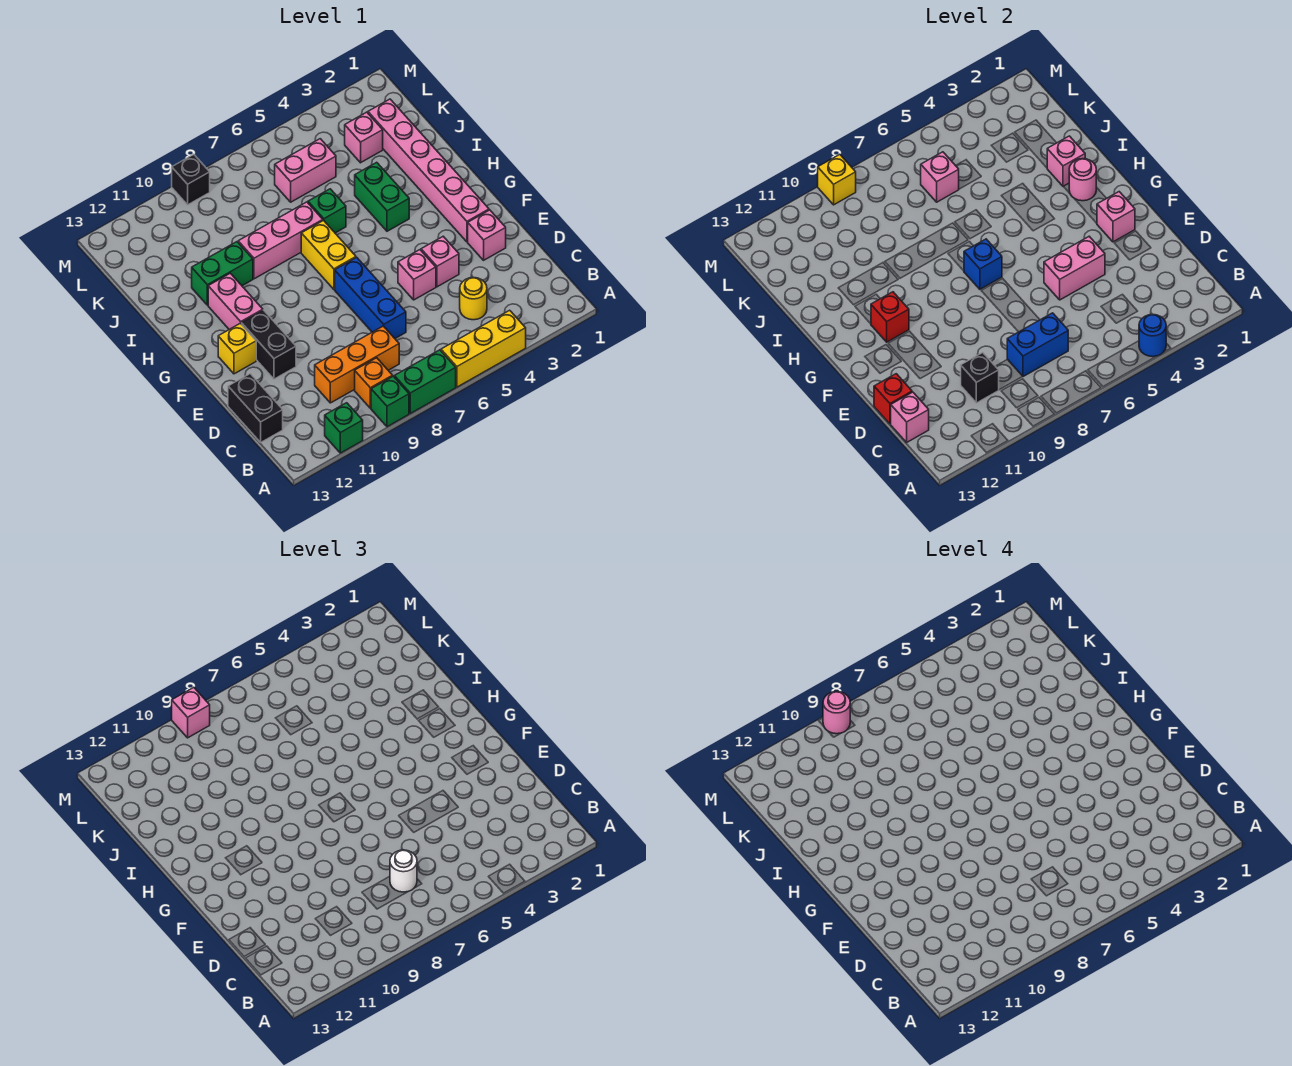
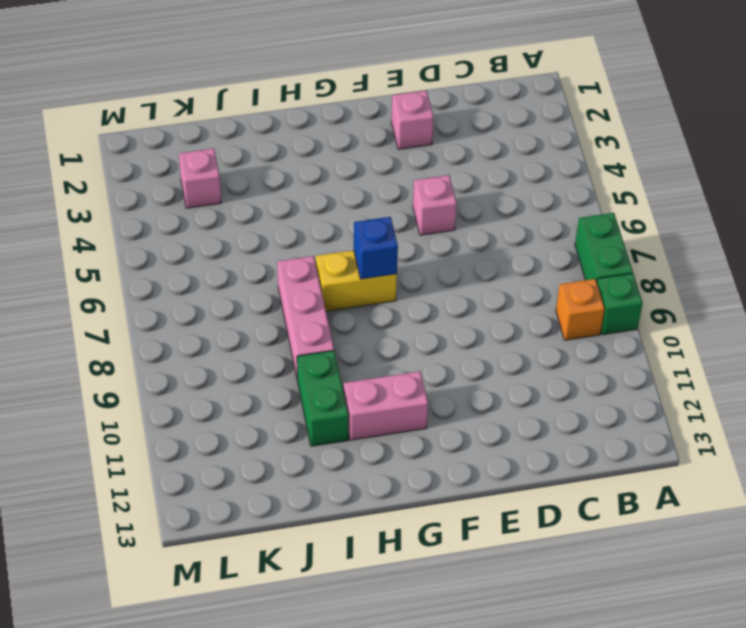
none -> yellow 1x3 brick [441,310,526,387]
none -> green 1x1 brick [325,403,363,453]
none -> yellow 1x1 round brick [460,277,487,320]
none -> orange 1x3 brick [315,326,399,403]

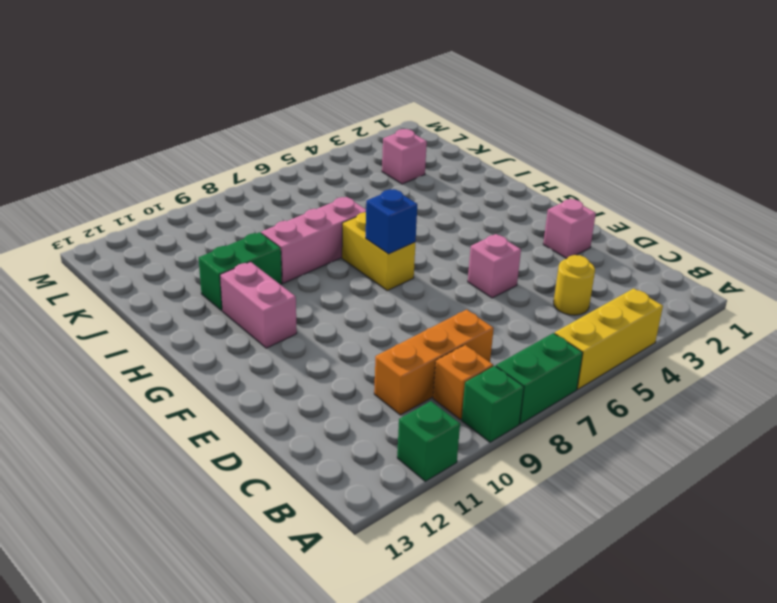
none -> black 1x2 brick [228,374,283,442]
none -> blue 1x3 brick [335,257,406,338]
none -> pink 1x1 brick [421,236,459,287]
none -> black 1x2 brick [241,310,296,379]

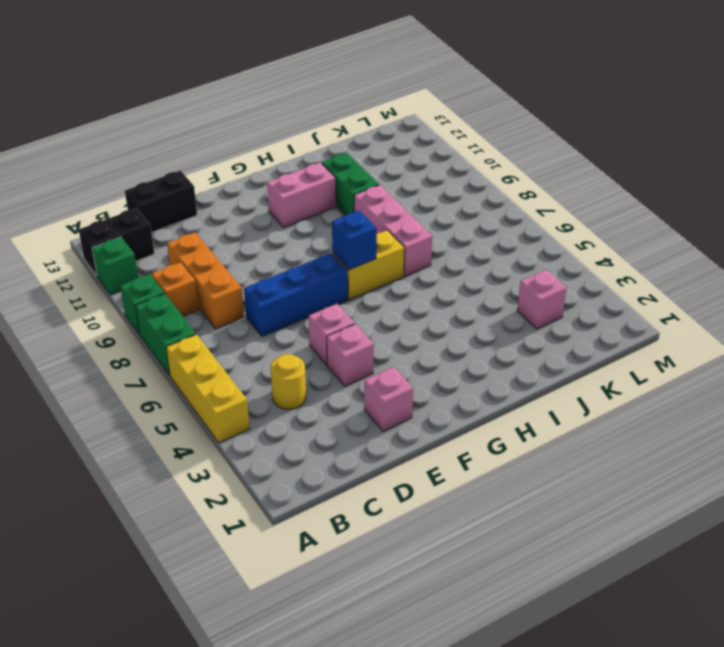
black 1x2 brick [79,208,154,276] -> black 1x2 brick moved to [241,310,296,379]
none -> pink 1x6 brick [368,99,489,242]
none -> yellow 1x1 brick [218,323,256,374]
none -> green 1x2 brick [355,162,409,231]
none -> green 1x1 brick [308,189,346,233]

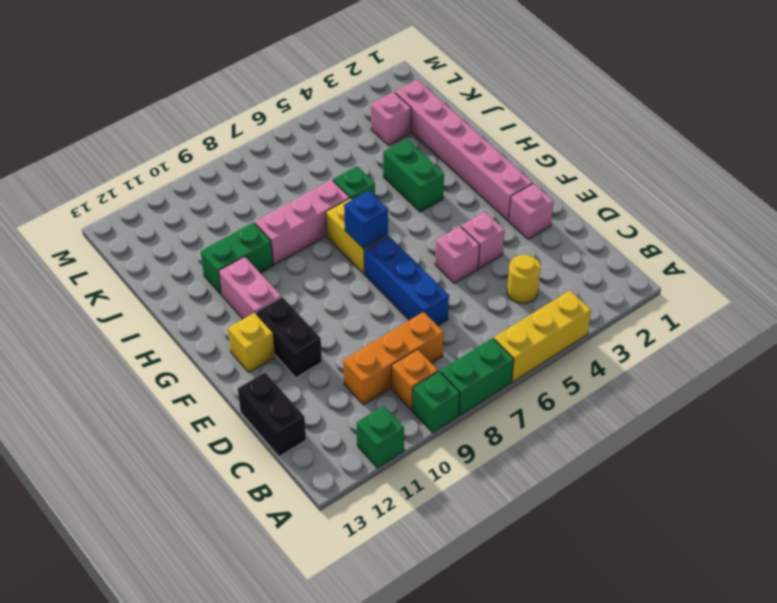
none -> pink 1x2 brick [275,139,336,202]
none -> black 1x1 brick [172,154,210,205]
none -> blue 1x1 round brick [1139,314,1166,357]
none -> blue 1x2 brick [1007,313,1068,377]

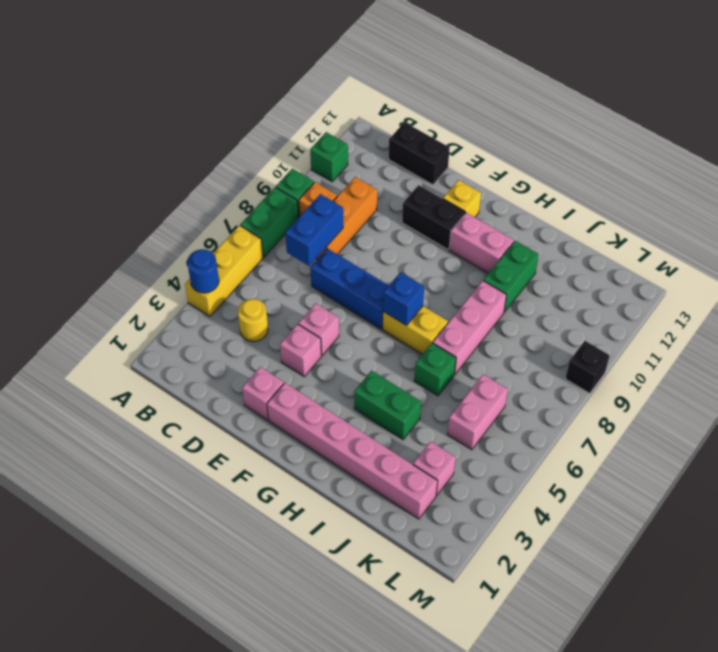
none -> black 1x1 brick [961,353,999,403]
none -> pink 1x1 brick [891,392,929,442]
none -> red 1x1 brick [874,374,912,424]
none -> pink 1x2 brick [1044,236,1105,300]

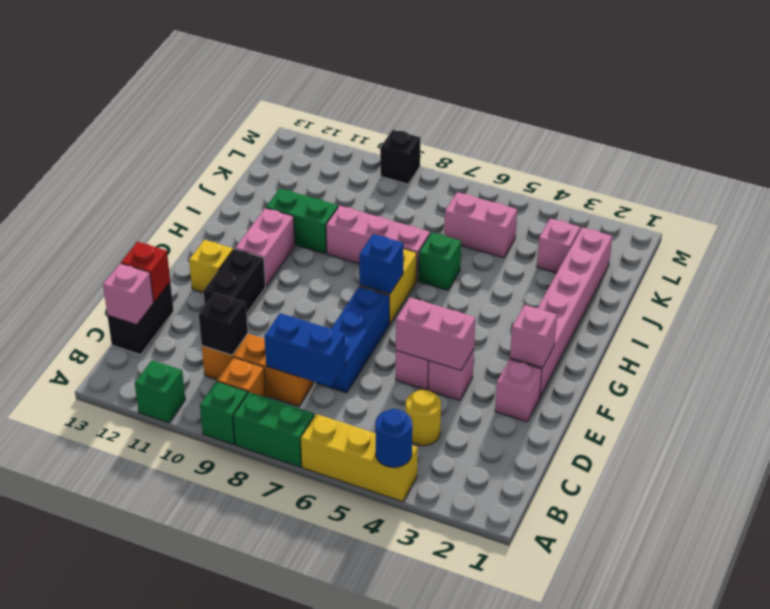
none -> green 1x2 brick [355,162,409,231]
none -> red 1x1 brick [871,292,909,342]
none -> pink 1x1 round brick [1069,159,1096,201]
none -> pink 1x1 brick [1047,136,1085,187]

